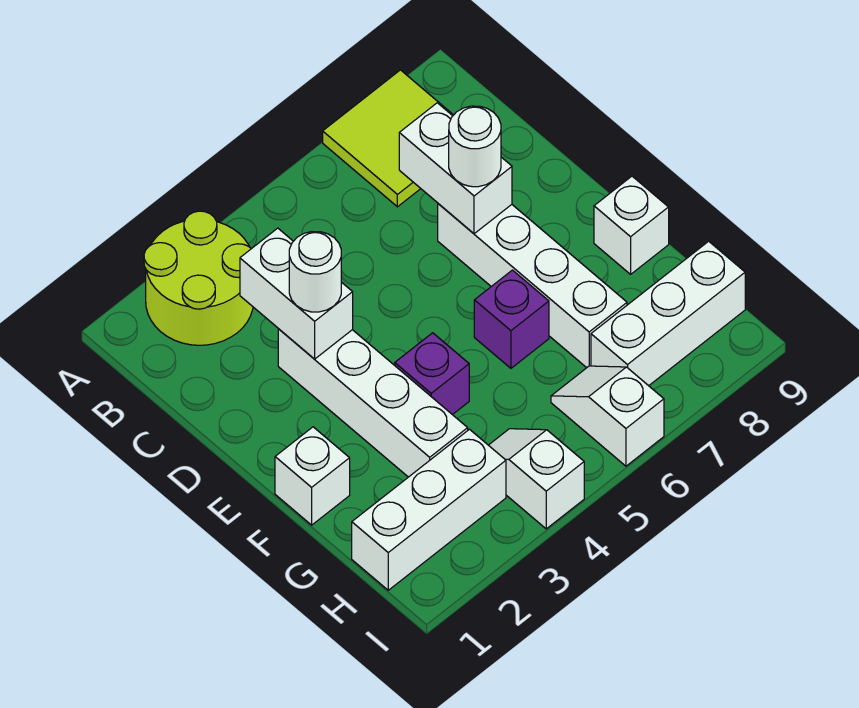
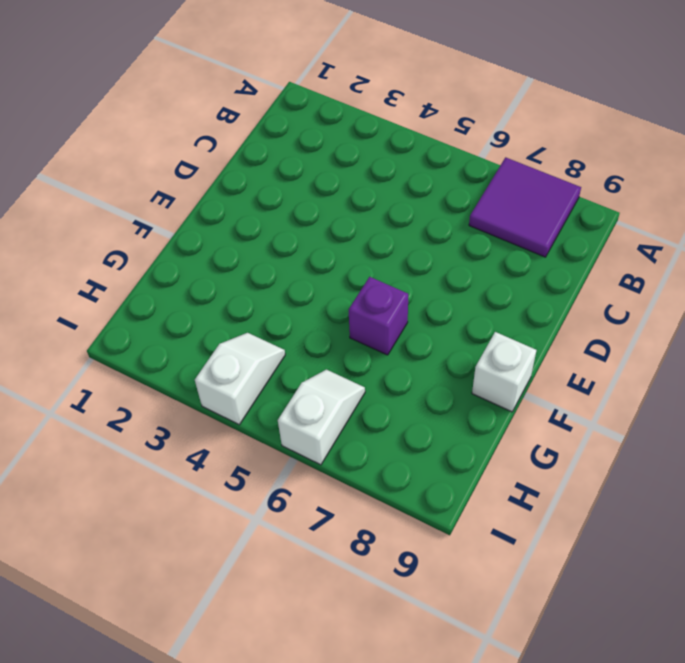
purple 2x2 tile [469,157,581,257] -> lime 2x2 tile [323,70,453,207]
none -> lime 2x2 round brick [144,211,253,345]
none -> white 1x4 brick [278,329,468,477]
none -> white 1x4 brick [438,204,627,368]

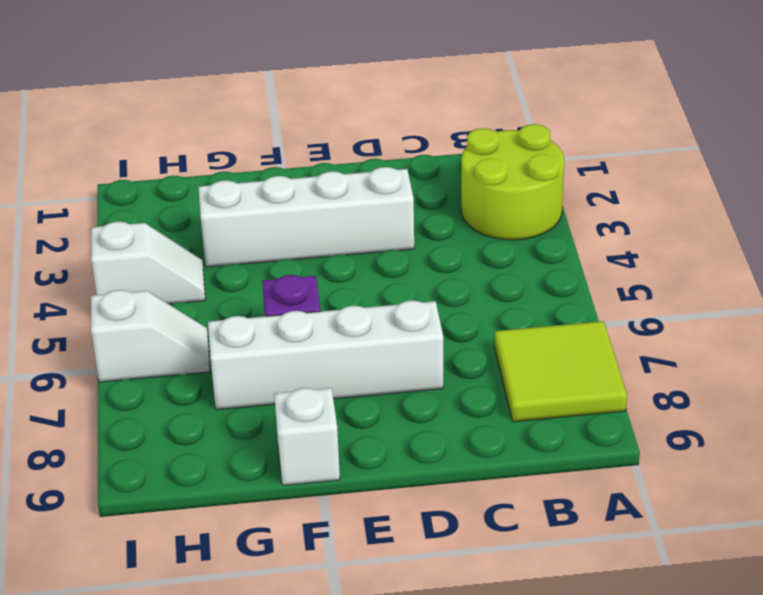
none -> white 1x1 brick [275,427,350,525]
none -> purple 1x1 brick [395,333,469,415]
none -> white 1x3 brick [352,429,506,590]

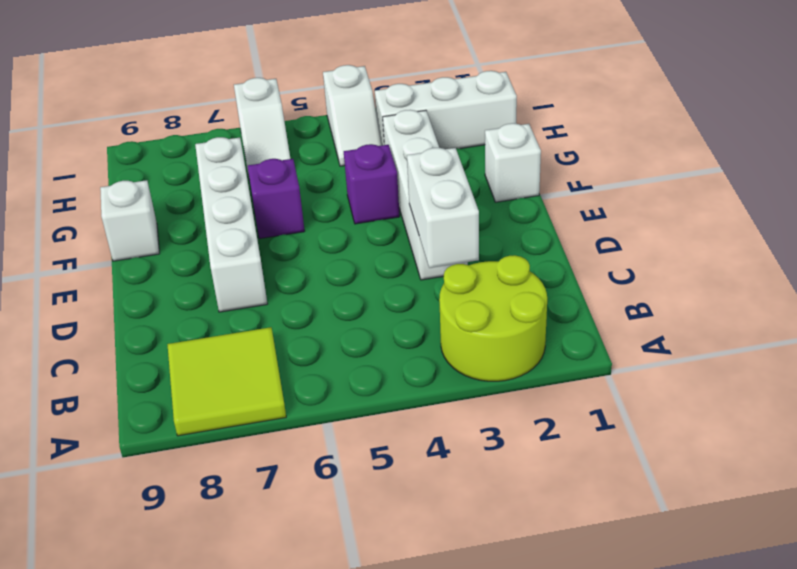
none -> white 1x3 brick [591,241,745,386]
none -> white 1x2 brick [399,103,512,234]
none -> white 1x1 round brick [289,232,341,312]

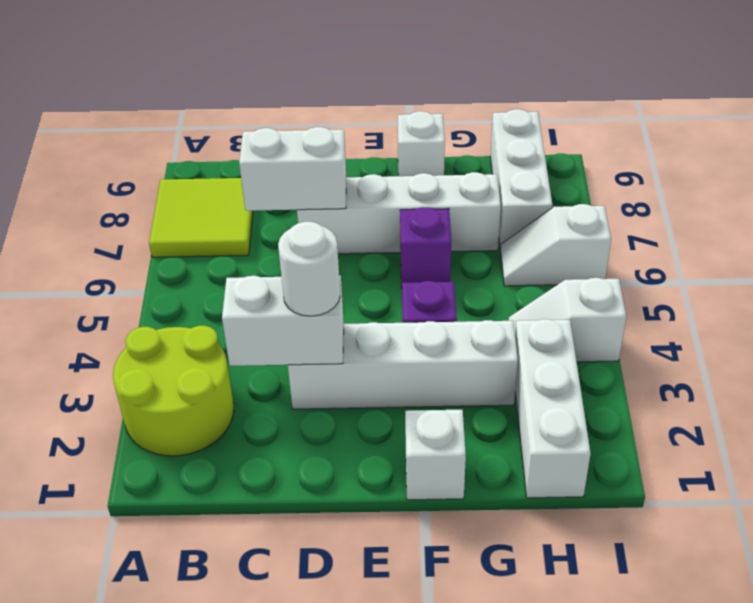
none -> white 1x1 round brick [449,106,501,187]

